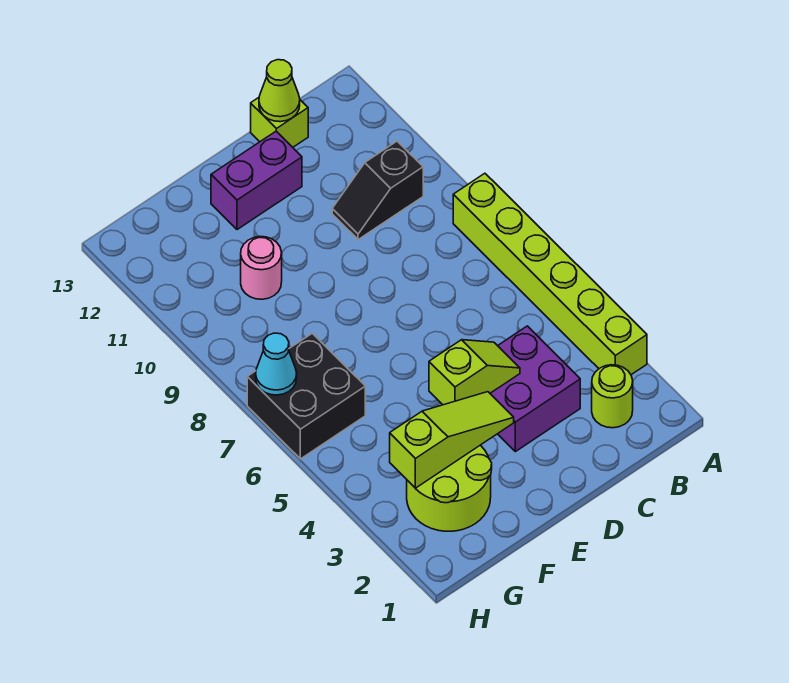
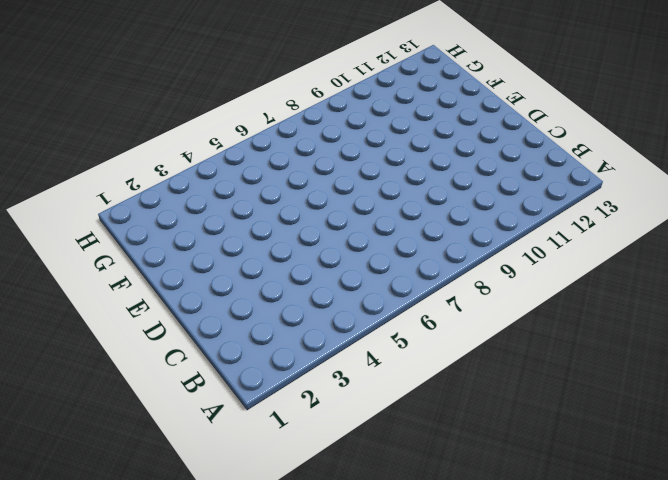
none -> lime 1x6 brick [453,173,647,375]
none -> lime 1x1 round brick [592,365,633,428]
none -> black 1x2 slope [332,141,423,240]

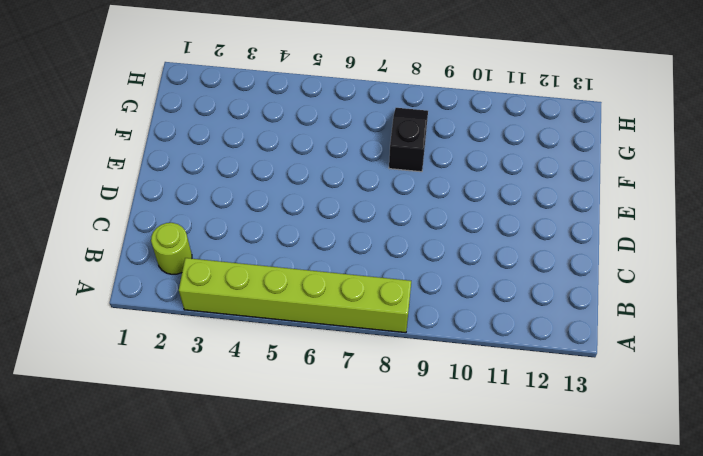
black 1x2 slope [389,108,428,172] -> black 1x2 slope moved to [332,141,423,240]
none -> purple 2x2 brick [490,326,580,452]
none -> lime 1x1 brick [251,98,308,147]
none -> purple 1x2 brick [211,131,302,230]

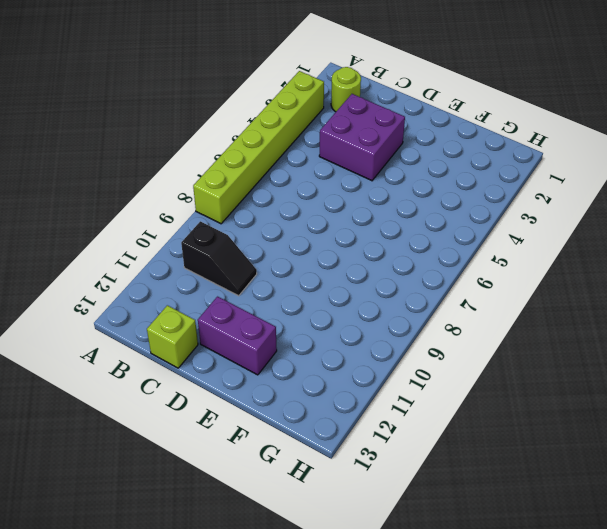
none -> lime 2x2 round brick [407,445,492,531]
none -> pink 1x1 round brick [241,237,282,299]
none -> black 2x2 brick [247,333,365,459]

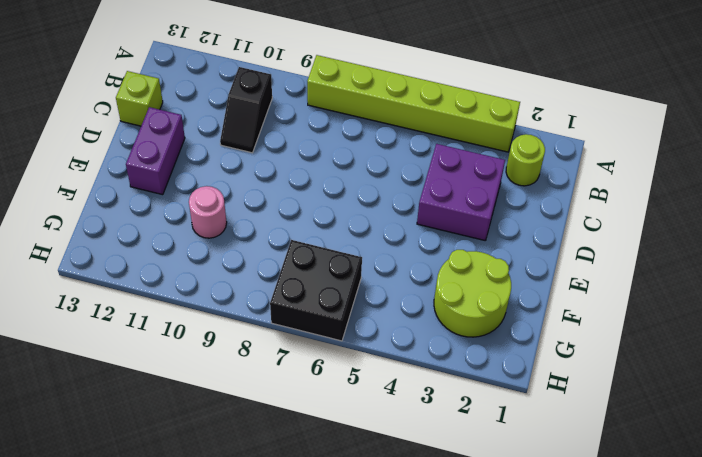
none -> lime 1x1 cone [259,60,300,122]
none -> lime 1x2 slope [429,340,520,405]
none -> lime 1x3 slope [390,392,514,488]

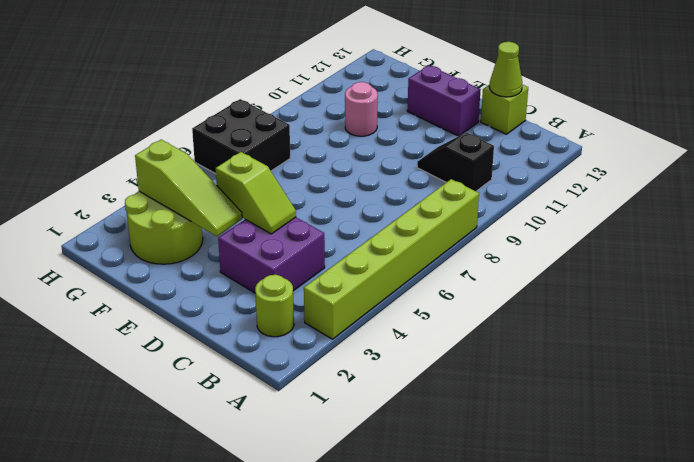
none -> cyan 1x1 cone [256,333,297,395]

